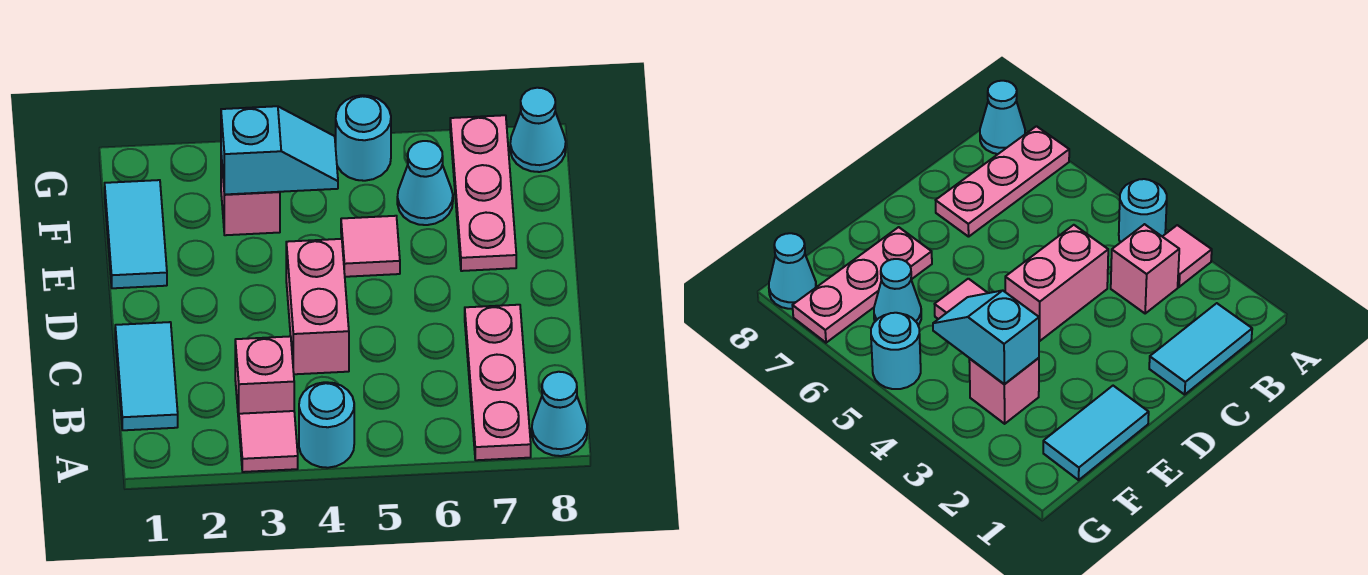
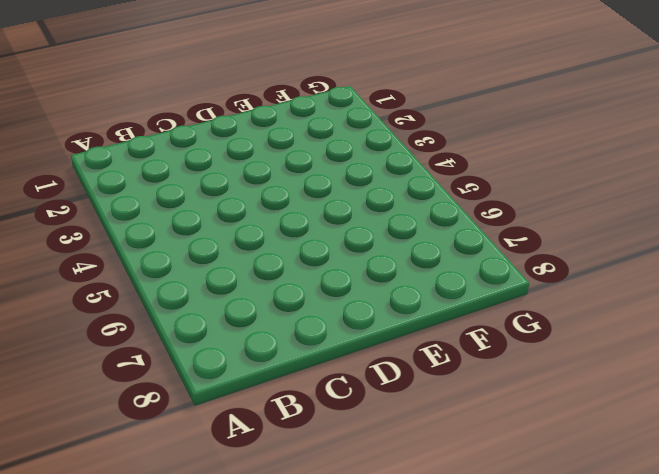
none -> pink 1x1 tile [239,411,298,472]
none -> cyan 1x1 round brick [299,382,354,468]
none -> pink 1x3 plate [465,305,531,460]

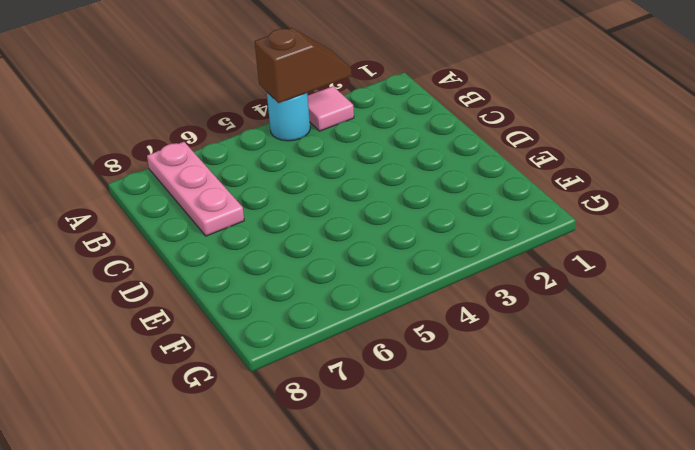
brown 1x2 slope [255,28,352,103] -> none
none -> cyan 1x1 cone [532,372,587,456]
none -> cyan 1x2 tile [115,322,178,430]
none -> pink 1x1 brick [235,336,294,421]

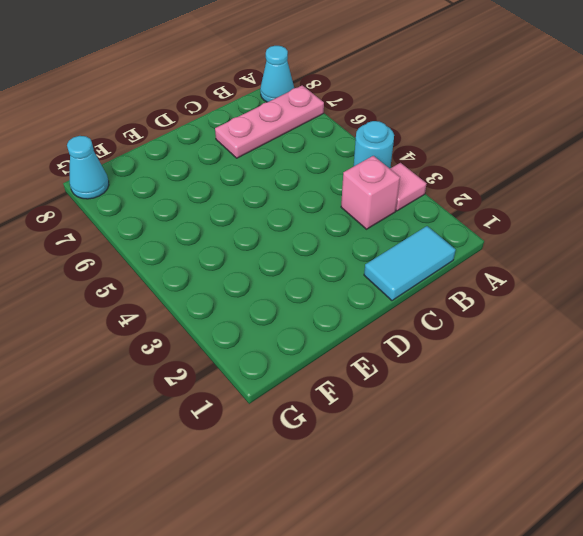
none -> pink 1x2 brick [286,239,349,374]
none -> cyan 1x2 tile [105,180,167,288]
none -> pink 1x1 tile [341,216,400,277]

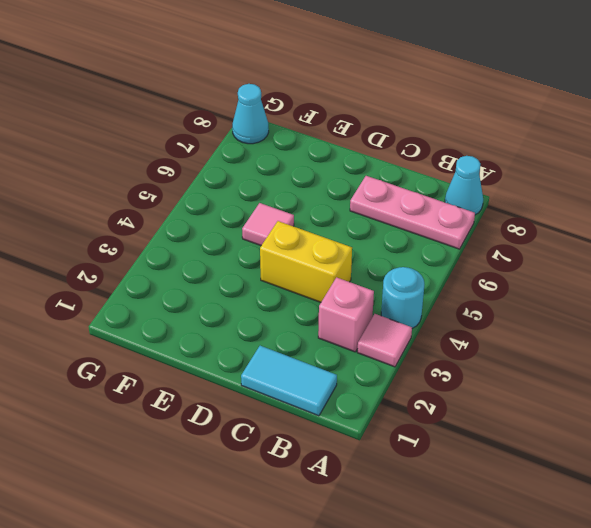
yellow 1x2 brick [260,221,352,302] -> pink 1x2 brick [286,239,349,374]
none -> cyan 1x2 tile [105,180,167,288]
none -> pink 1x3 plate [450,115,516,271]
none -> pink 1x1 brick [221,156,280,235]

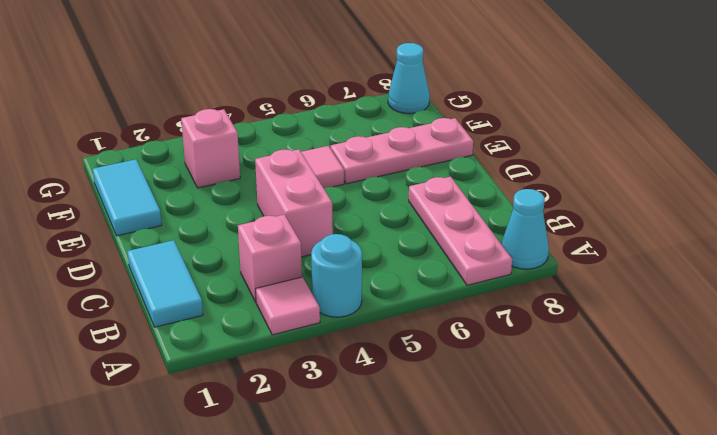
pink 1x3 plate [331,118,473,184] -> pink 1x3 plate turned to [450,115,516,271]
none -> cyan 1x1 cone [397,141,453,225]
none -> cyan 1x1 round brick [336,95,391,181]
none -> cyan 1x2 slope [221,106,338,195]

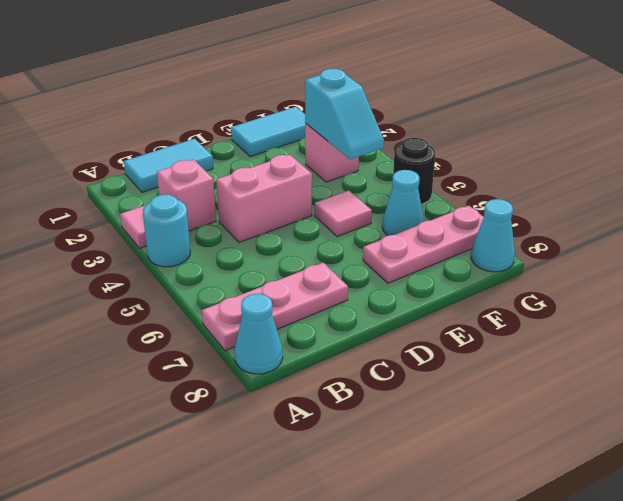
black 1x1 round brick [393,138,435,204] -> cyan 1x1 round brick [336,95,391,181]

